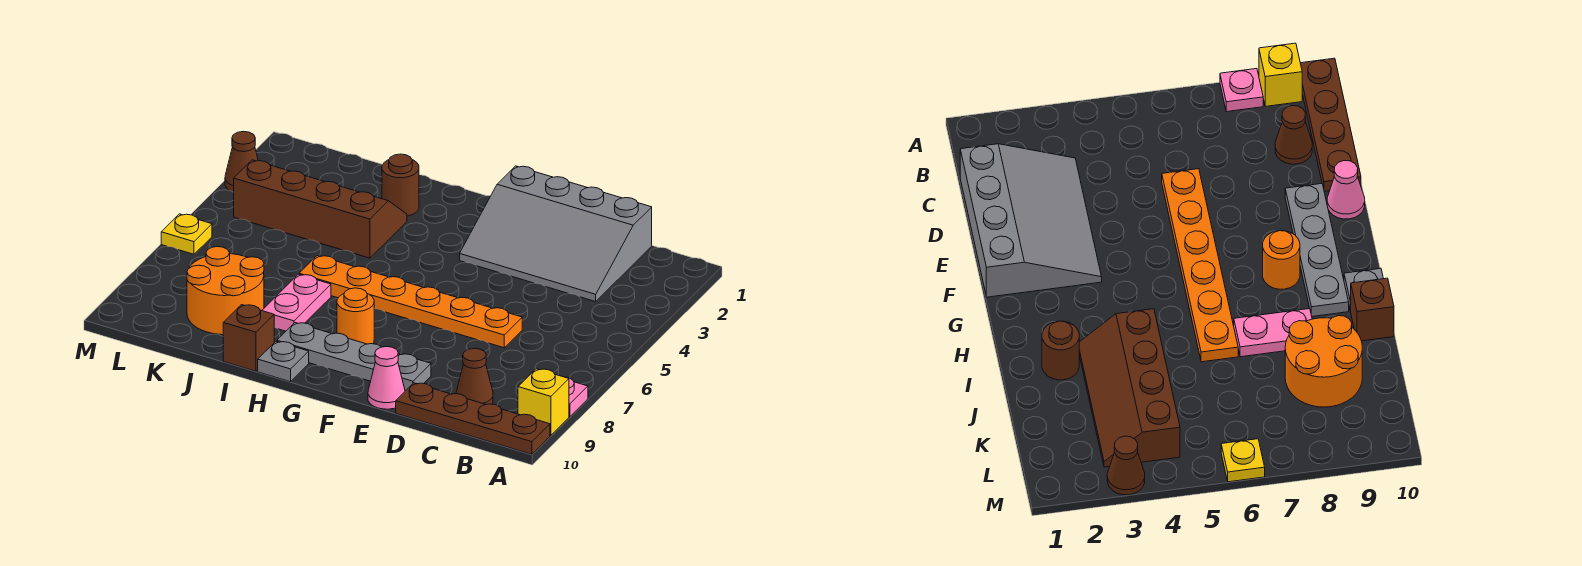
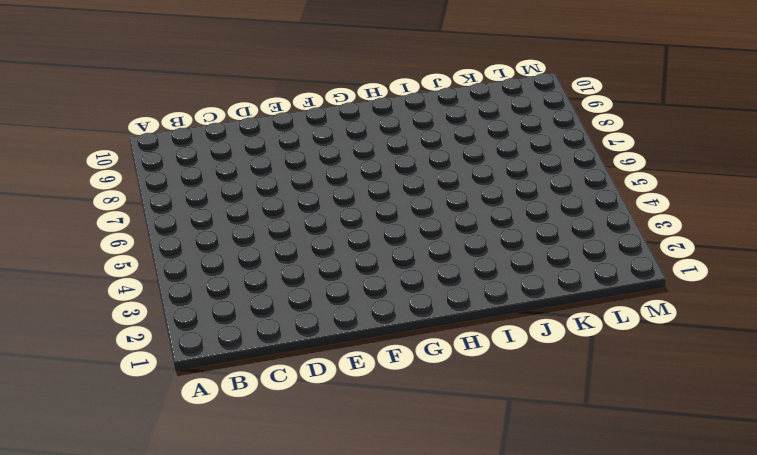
none -> pink 1x1 plate [566,377,588,417]
none -> yellow 1x1 brick [518,369,569,436]
none -> brown 1x4 plate [396,383,550,454]

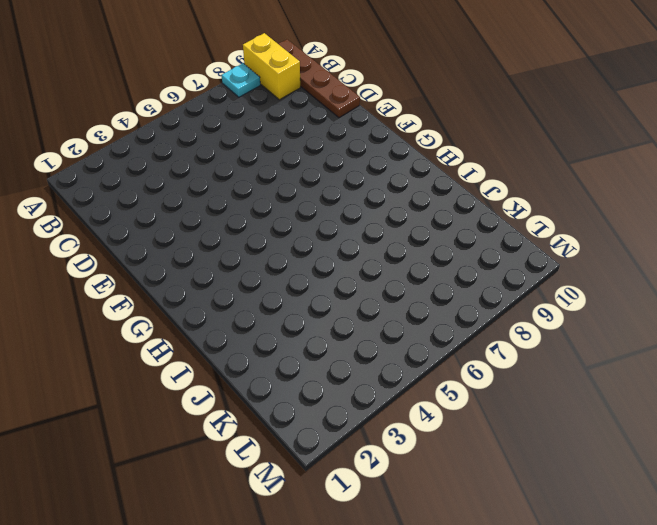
cyan 1x1 plate [222,63,260,97] -> pink 1x1 plate [566,377,588,417]
yellow 1x2 brick [243,33,300,100] -> yellow 1x1 brick [518,369,569,436]
none -> grey 3x4 slope [460,166,652,302]
none -> brown 1x1 cone [456,348,493,405]
none -> orange 1x6 plate [299,256,522,348]

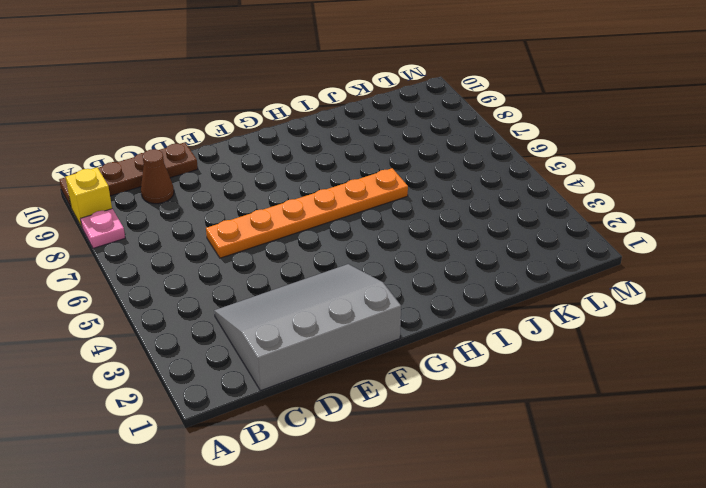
none -> grey 1x4 plate [277,323,431,391]
none -> pink 1x1 cone [368,347,405,409]
none -> orange 1x1 round brick [337,288,374,344]

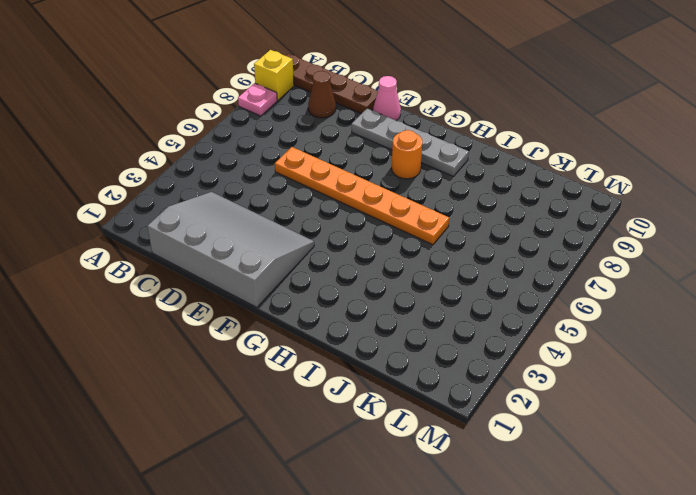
none -> grey 1x1 plate [258,341,309,382]
none -> brown 1x1 round brick [382,154,419,216]
none -> brown 2x4 slope [234,160,407,258]

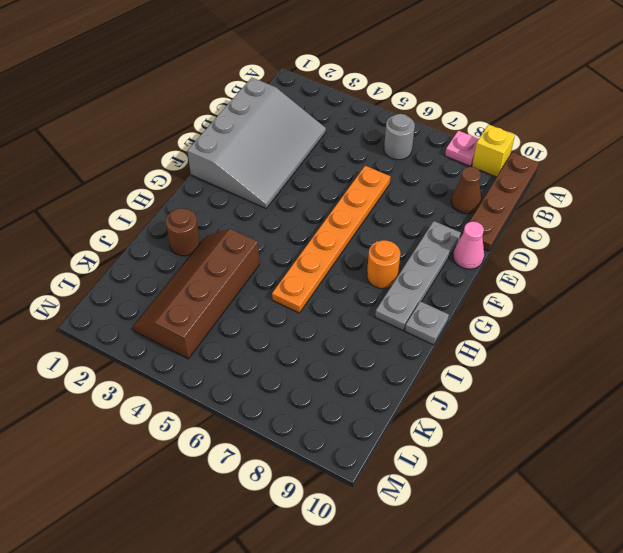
grey 1x1 round brick [384,114,415,160] -> none
none -> pink 1x2 plate [262,274,331,331]
none -> brown 1x1 brick [223,305,274,371]
none -> orange 2x2 round brick [187,247,264,335]

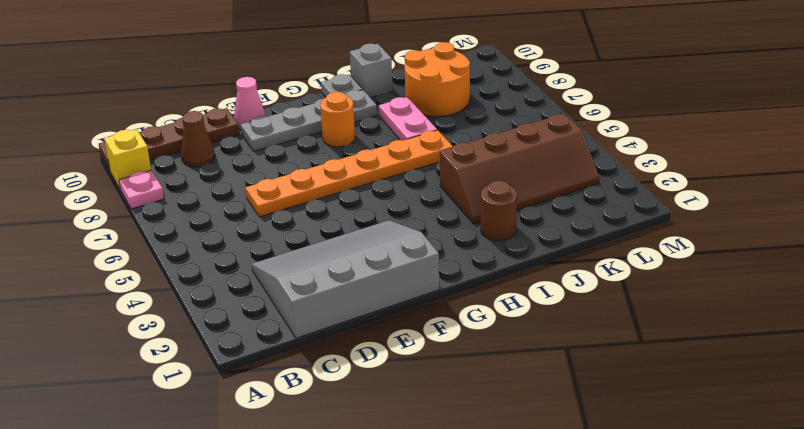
grey 1x1 brick [350,44,393,98] -> brown 1x1 brick [223,305,274,371]
none -> brown 1x1 cone [225,131,258,192]
none -> yellow 1x1 plate [161,214,212,254]

